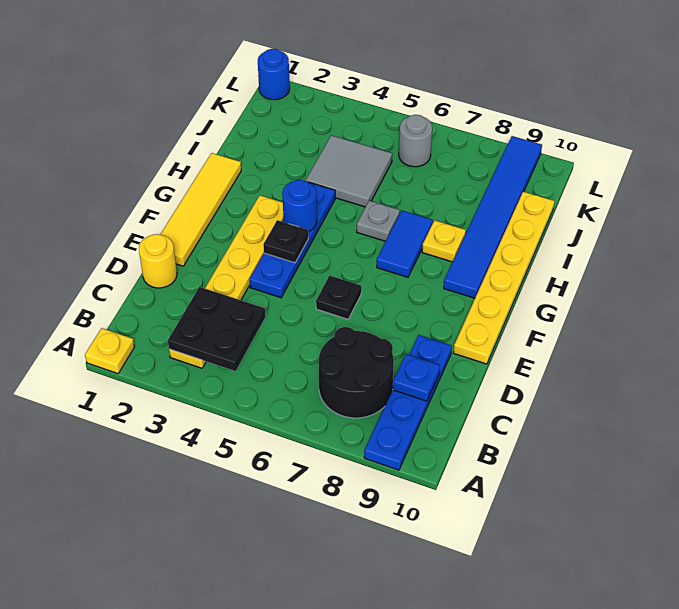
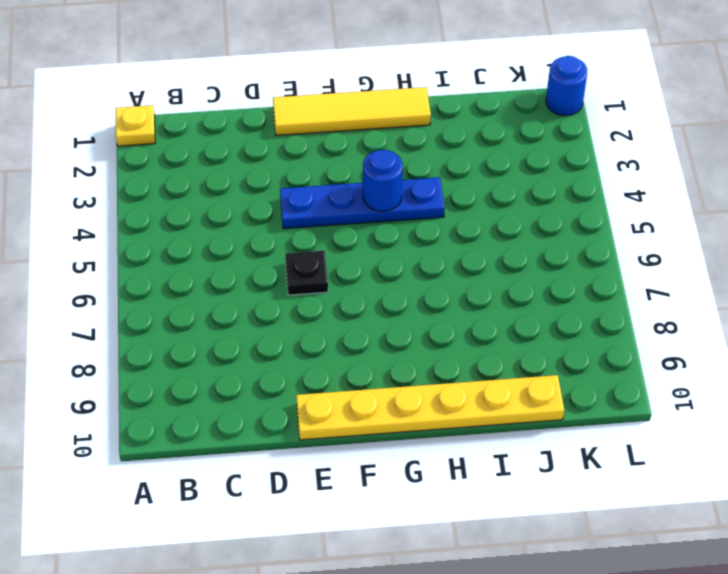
none -> blue 1x4 plate [364,335,452,470]
none -> yellow 1x6 plate [169,195,283,368]
none -> black 2x2 round brick [318,327,394,418]

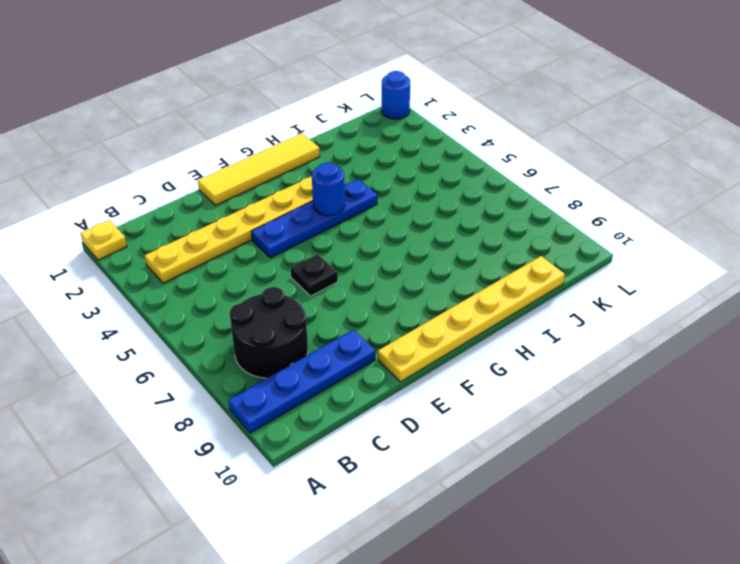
none -> yellow 1x1 round brick [139,234,177,288]
none -> blue 1x2 tile [377,211,433,277]
none -> blue 1x6 tile [444,136,542,298]

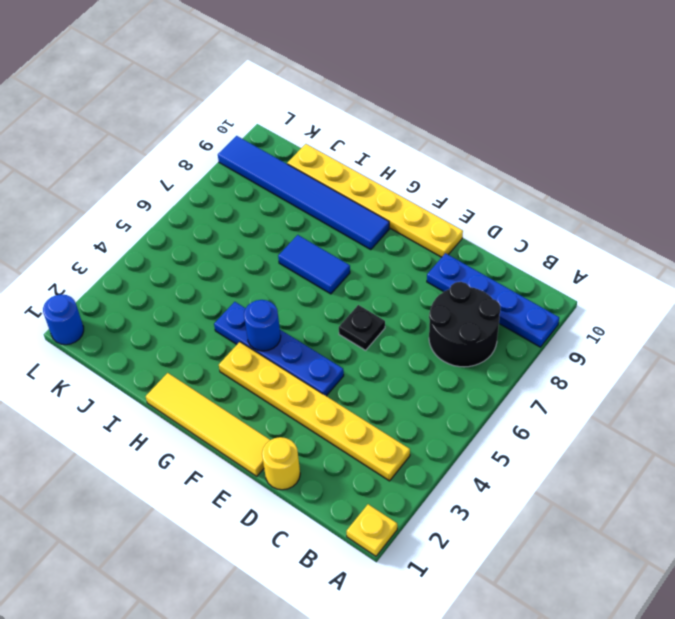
none -> grey 1x1 plate [357,201,400,241]
none -> yellow 1x1 plate [422,220,466,262]
none -> grey 2x2 tile [306,135,392,207]

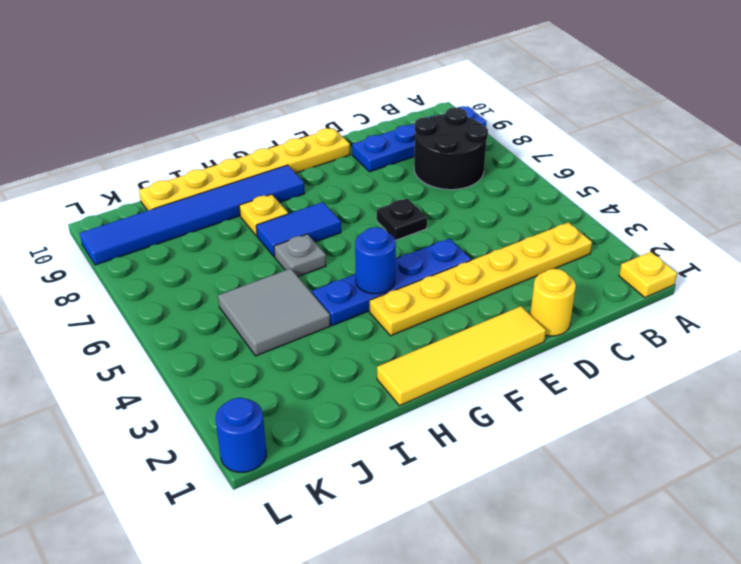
none -> grey 1x1 round brick [399,115,432,167]
none -> black 2x2 plate [168,287,266,371]
none -> blue 1x1 plate [393,354,440,401]

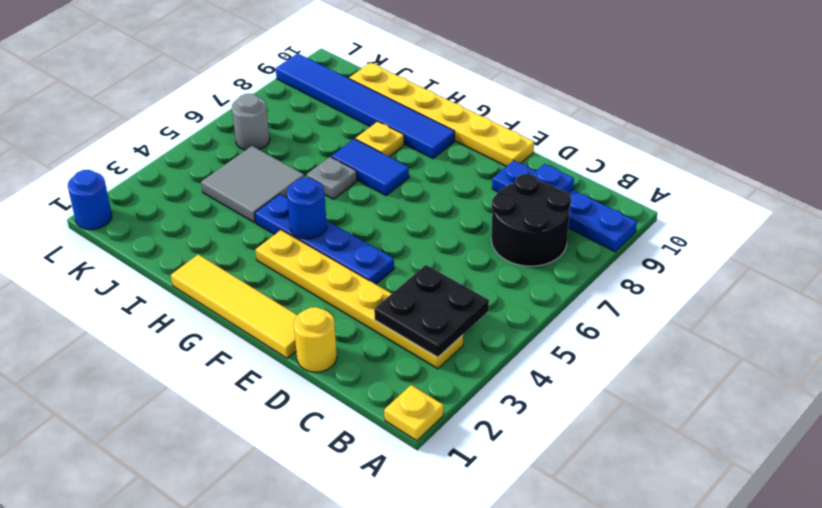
none -> black 1x1 plate [316,276,361,319]
none -> black 1x1 plate [263,220,308,263]

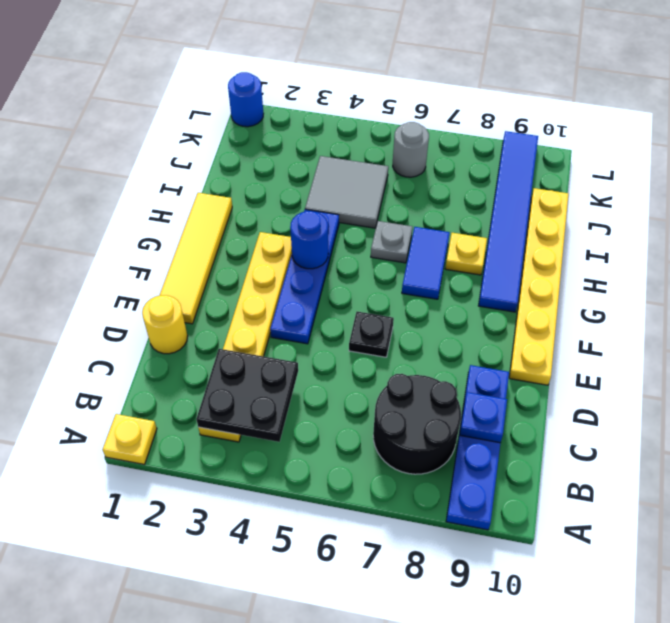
none -> black 1x1 plate [263,220,308,263]

